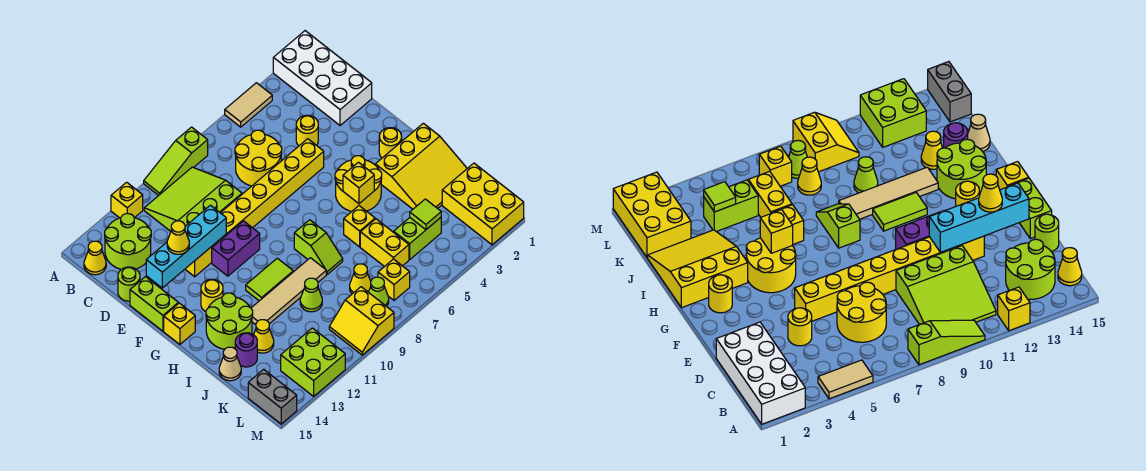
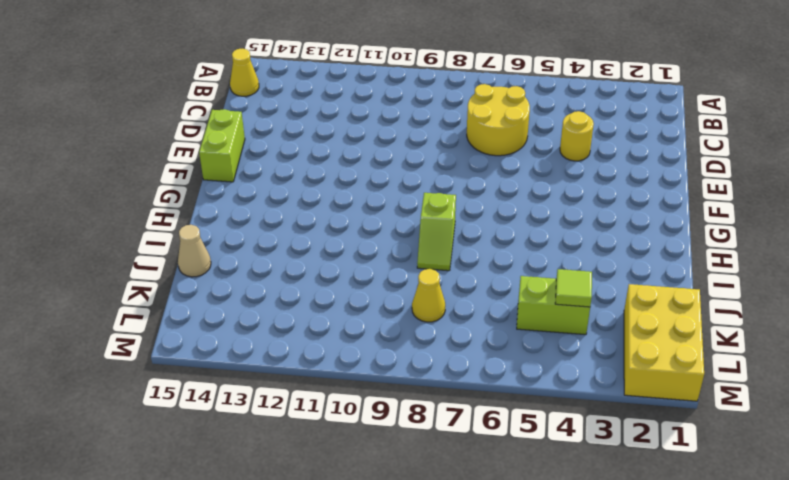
none -> white 2x4 brick [273,31,372,125]
none -> tan 1x2 tile [225,83,272,127]
none -> lime 1x3 slope [144,127,208,195]
none -> yellow 1x1 brick [111,182,143,218]

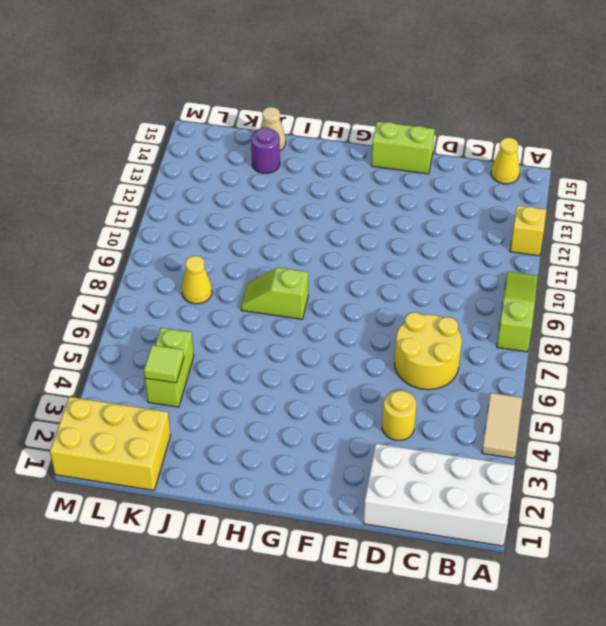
none -> lime 3x3 slope [144,167,242,231]
none -> lime 2x2 round brick [105,214,151,269]
none -> lime 1x1 round brick [118,267,140,301]
none -> yellow 1x8 brick [185,139,324,277]

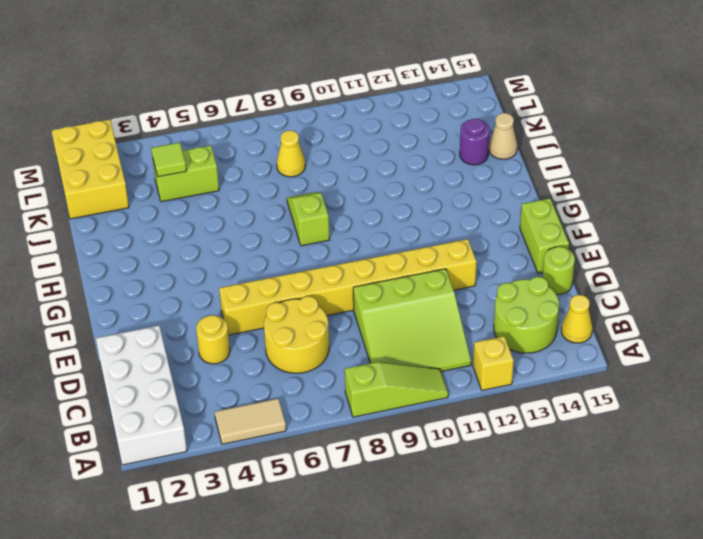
none -> purple 1x2 brick [212,221,260,276]
none -> yellow 1x1 round brick [379,128,402,158]
none -> yellow 2x2 round brick [335,156,382,212]
none -> yellow 1x1 round brick [201,279,223,312]

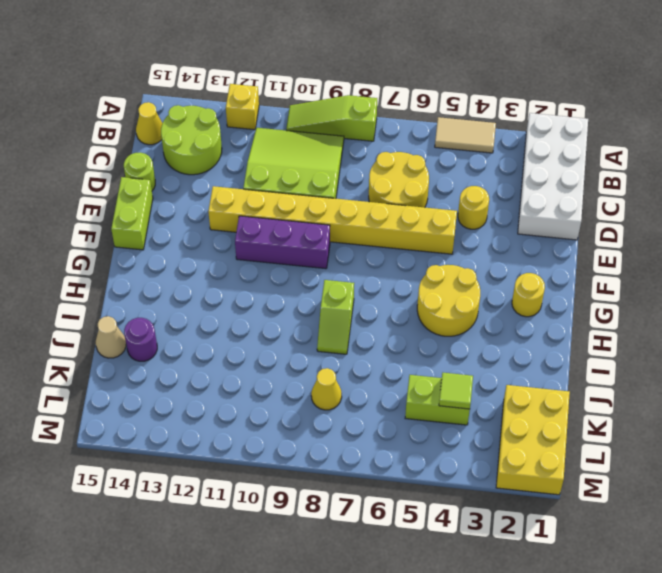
purple 1x3 brick [235,216,330,269] -> purple 1x2 brick [212,221,260,276]
none -> yellow 1x1 round brick [201,279,223,312]
none -> yellow 1x1 brick [164,303,195,345]
none -> yellow 3x3 slope [375,123,467,209]
none -> lime 1x2 tile [246,258,293,301]

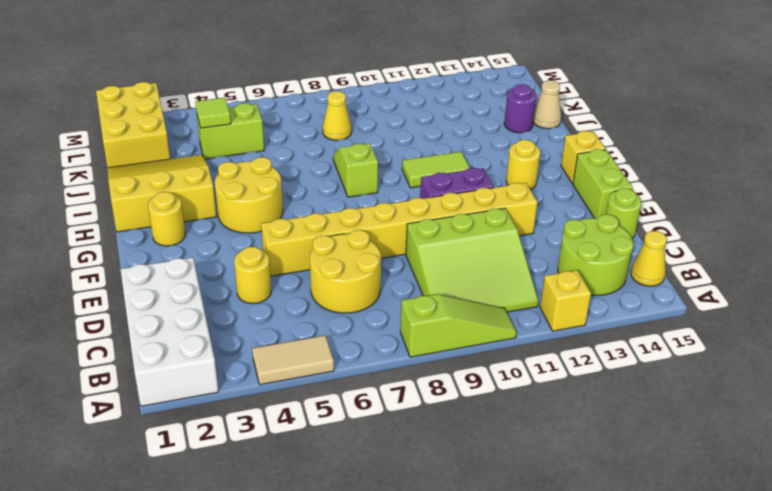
none -> lime 2x2 round brick [206,293,253,349]
none -> yellow 1x1 brick [344,206,375,247]
none -> tan 1x4 tile [251,258,326,325]
none -> yellow 1x2 brick [360,219,409,267]

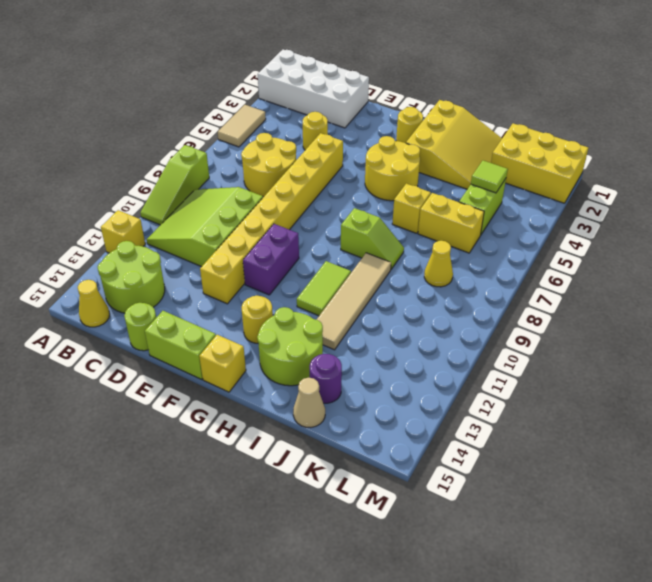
none -> lime 1x1 cone [300,278,322,312]
none -> yellow 1x1 cone [254,320,274,353]
none -> yellow 1x1 brick [378,259,410,300]
none -> lime 1x1 cone [369,277,389,307]

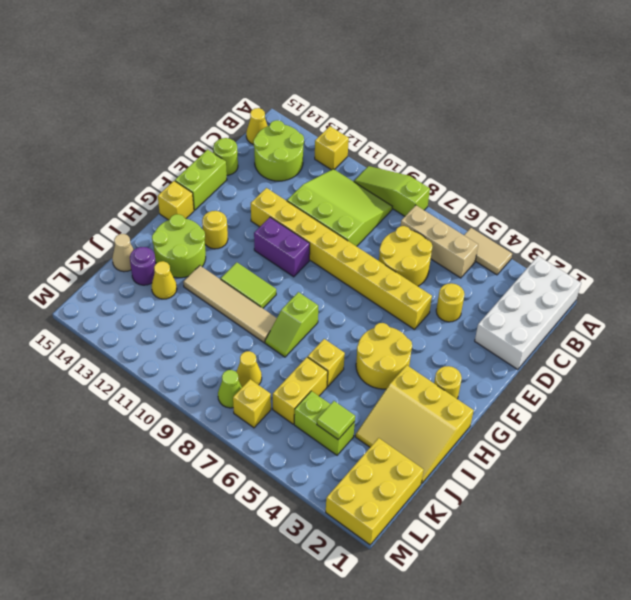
tan 1x3 brick [401,205,478,278] -> none
none -> lime 1x1 cone [300,278,322,312]
none -> yellow 2x2 slope [329,287,394,355]
none -> lime 2x2 brick [281,328,345,396]
none -> grey 1x2 brick [248,369,297,424]

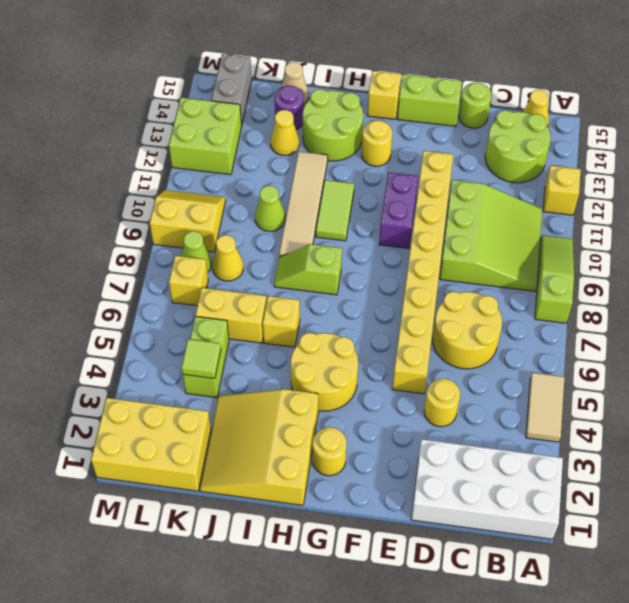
grey 1x2 brick [211,54,252,126] -> grey 1x2 brick turned to [248,369,297,424]
none -> cyan 1x4 brick [146,205,226,288]
none -> yellow 1x1 brick [343,162,374,204]
none -> yellow 1x1 cone [167,221,189,254]

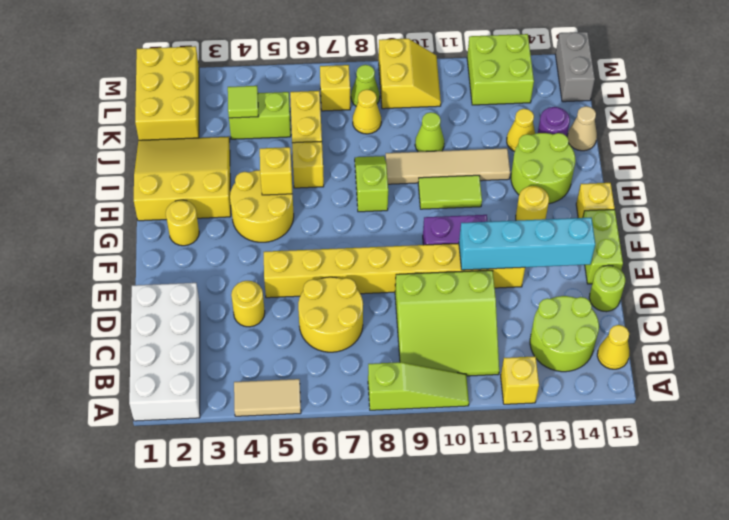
none -> yellow 1x1 cone [167,221,189,254]

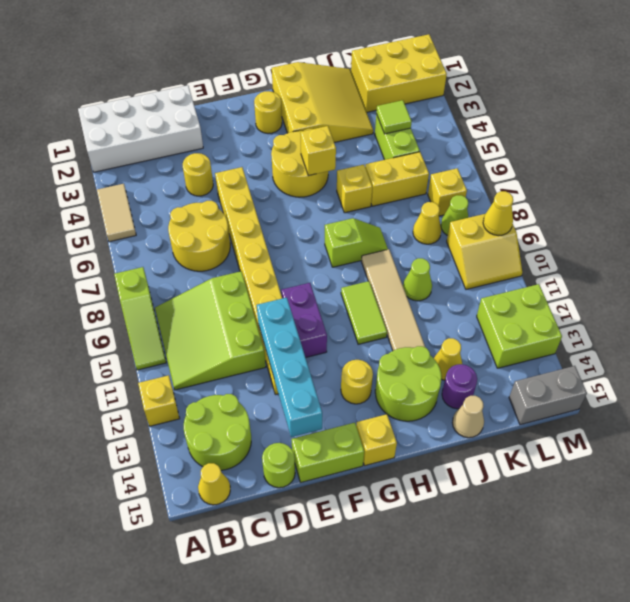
yellow 1x1 cone [483,191,513,236] -> yellow 1x1 cone moved to [167,221,189,254]

